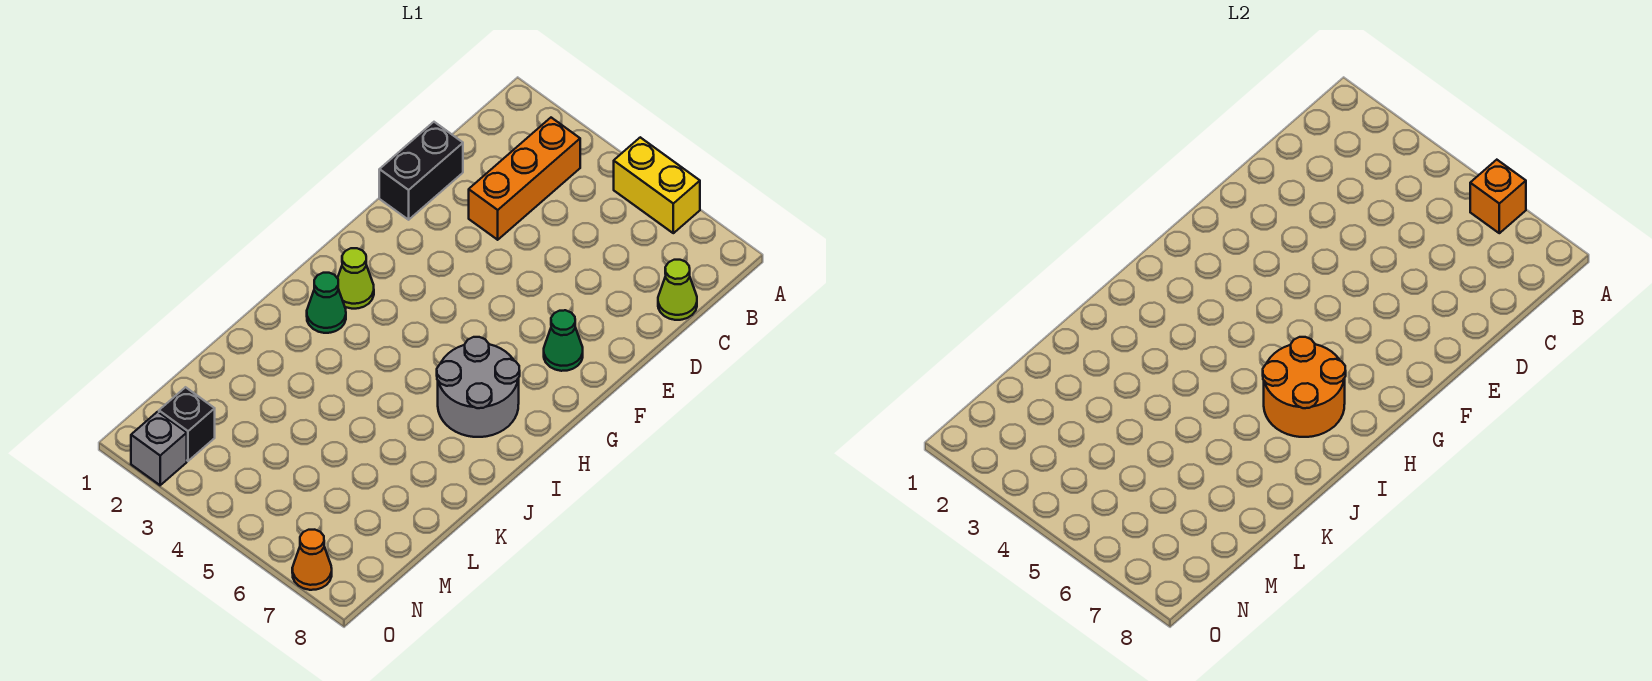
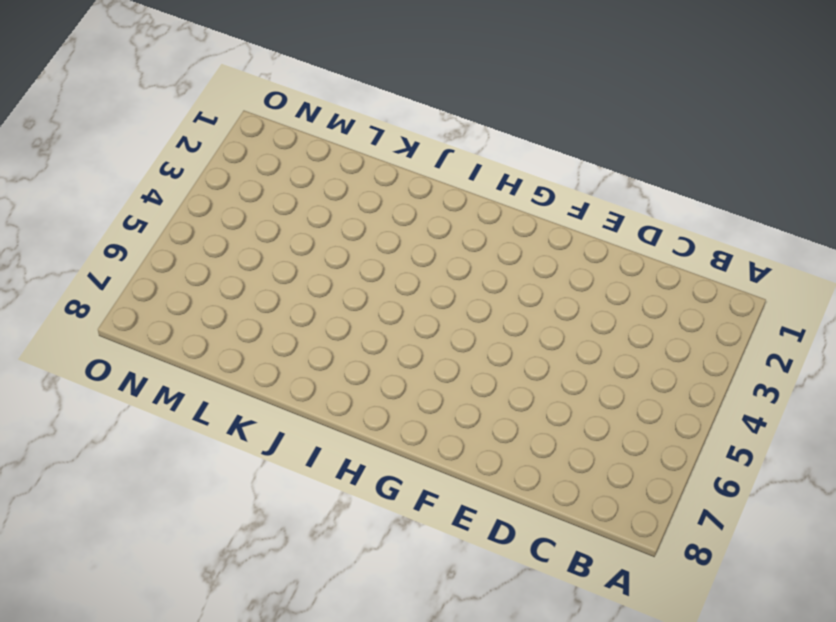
none -> yellow 1x2 brick [614,137,700,233]
none -> orange 1x3 brick [469,118,580,240]
none -> lime 1x1 cone [658,260,697,320]

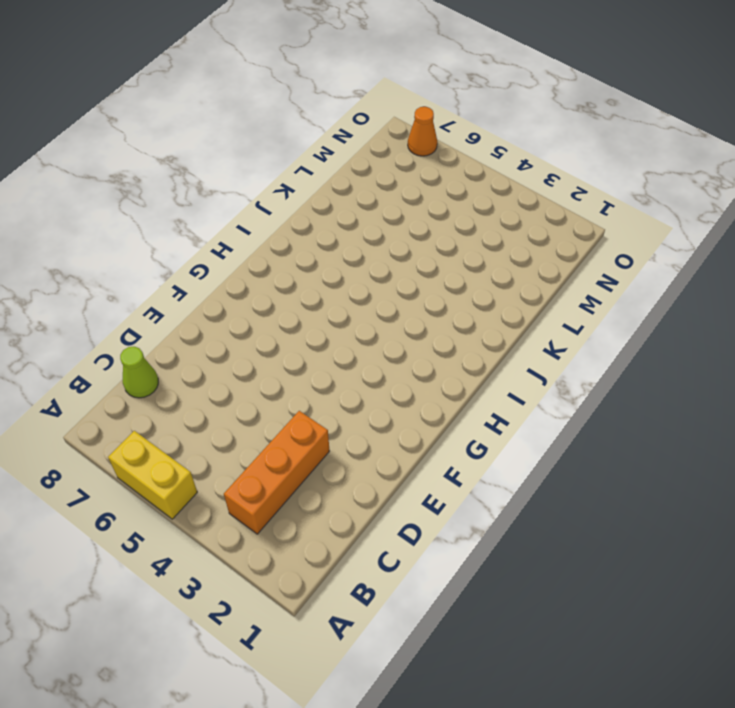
none -> black 1x2 brick [379,122,463,220]
none -> green 1x1 cone [544,310,583,371]
none -> lime 1x1 cone [338,248,374,309]

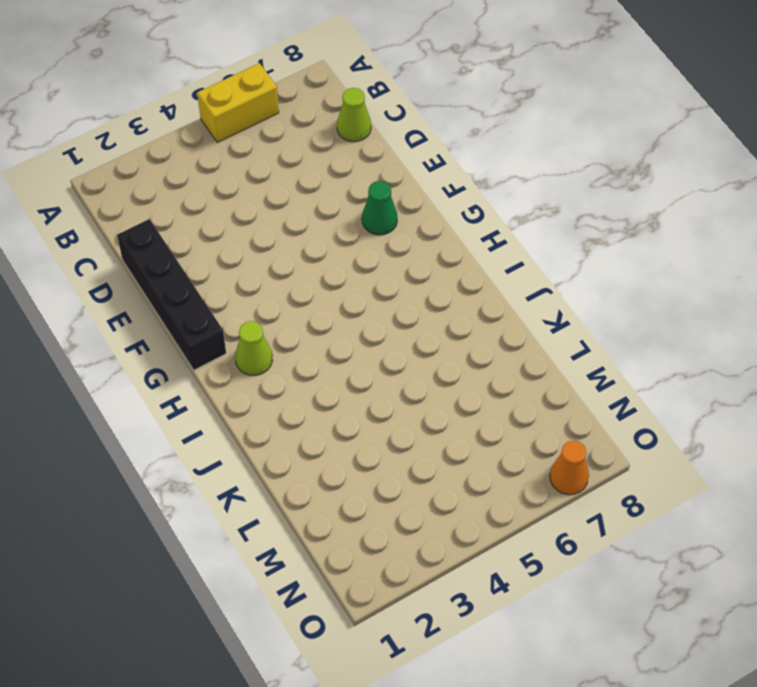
black 1x4 brick [117,219,226,370] -> black 1x2 brick [379,122,463,220]
none -> orange 1x3 brick [469,118,580,240]
none -> grey 2x2 round brick [437,337,520,437]
none -> green 1x1 cone [307,273,346,333]

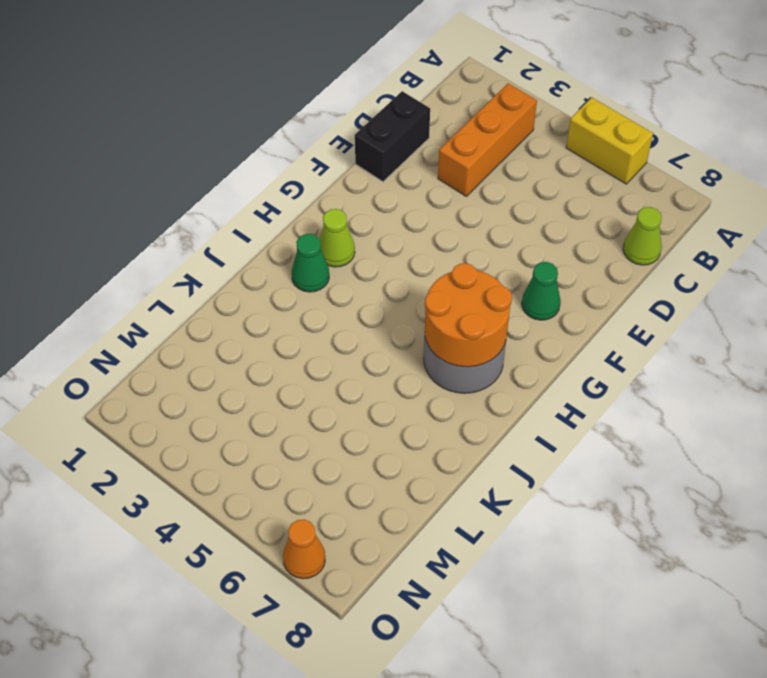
none -> black 1x1 brick [159,387,215,461]
none -> grey 1x1 brick [131,412,187,485]
none -> orange 1x1 brick [1470,160,1526,233]

